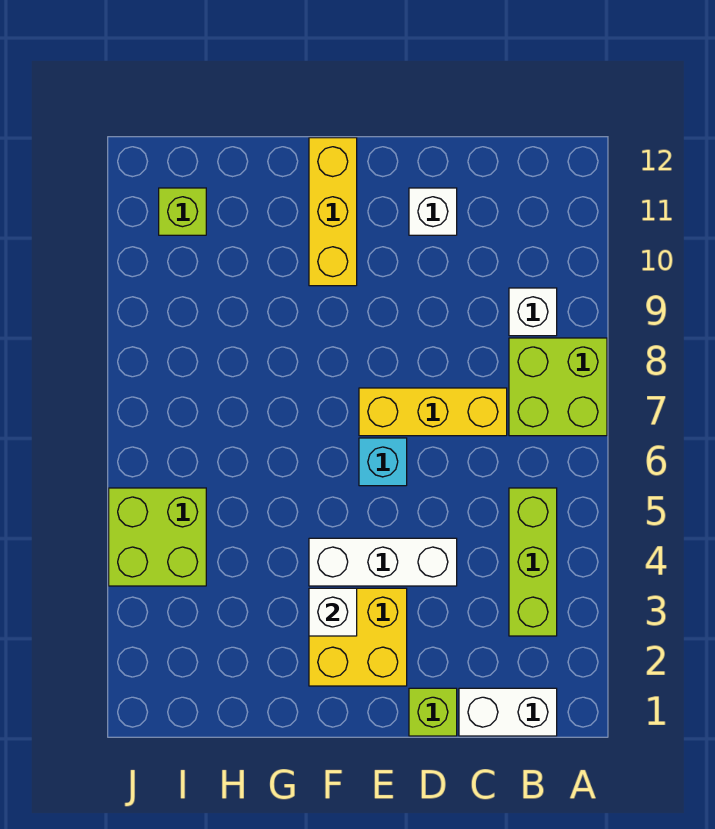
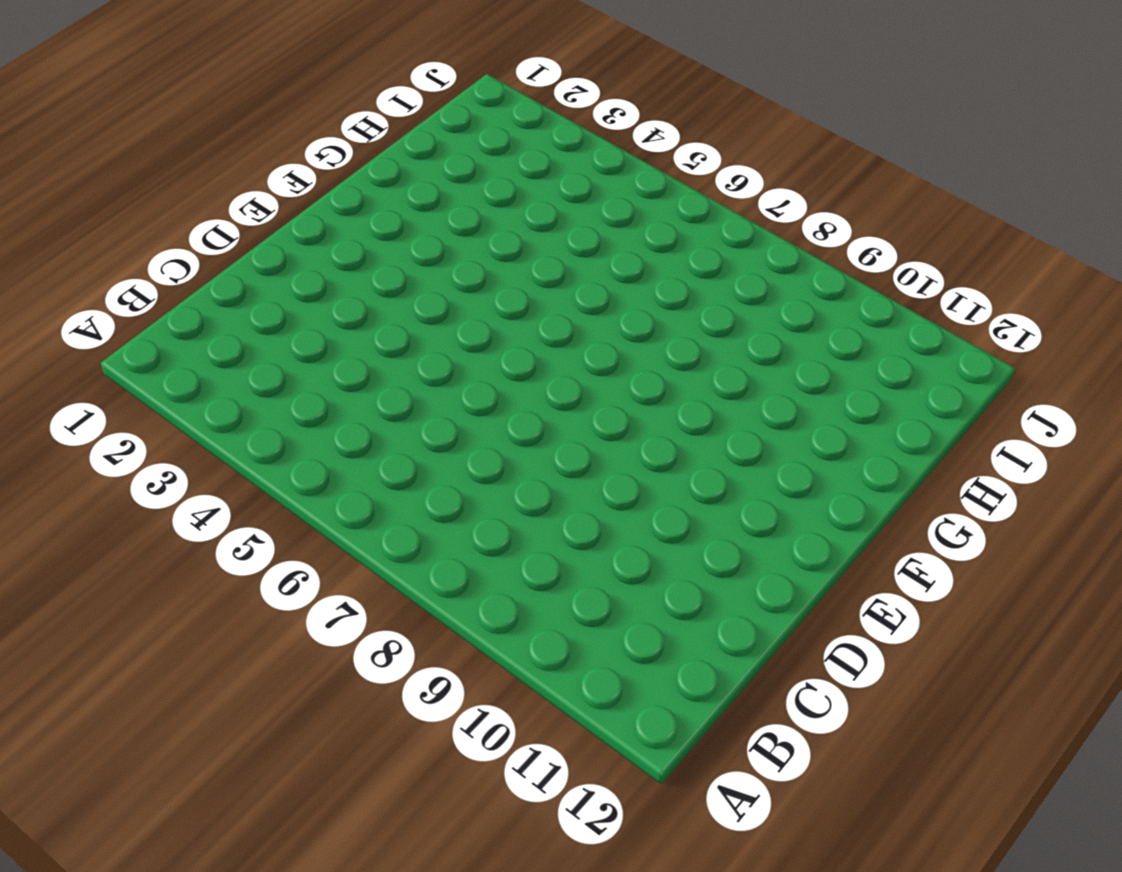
none -> lime 2x2 brick [509,338,607,436]
none -> white 1x2 brick [459,688,557,736]
none -> lime 1x3 brick [509,488,557,636]

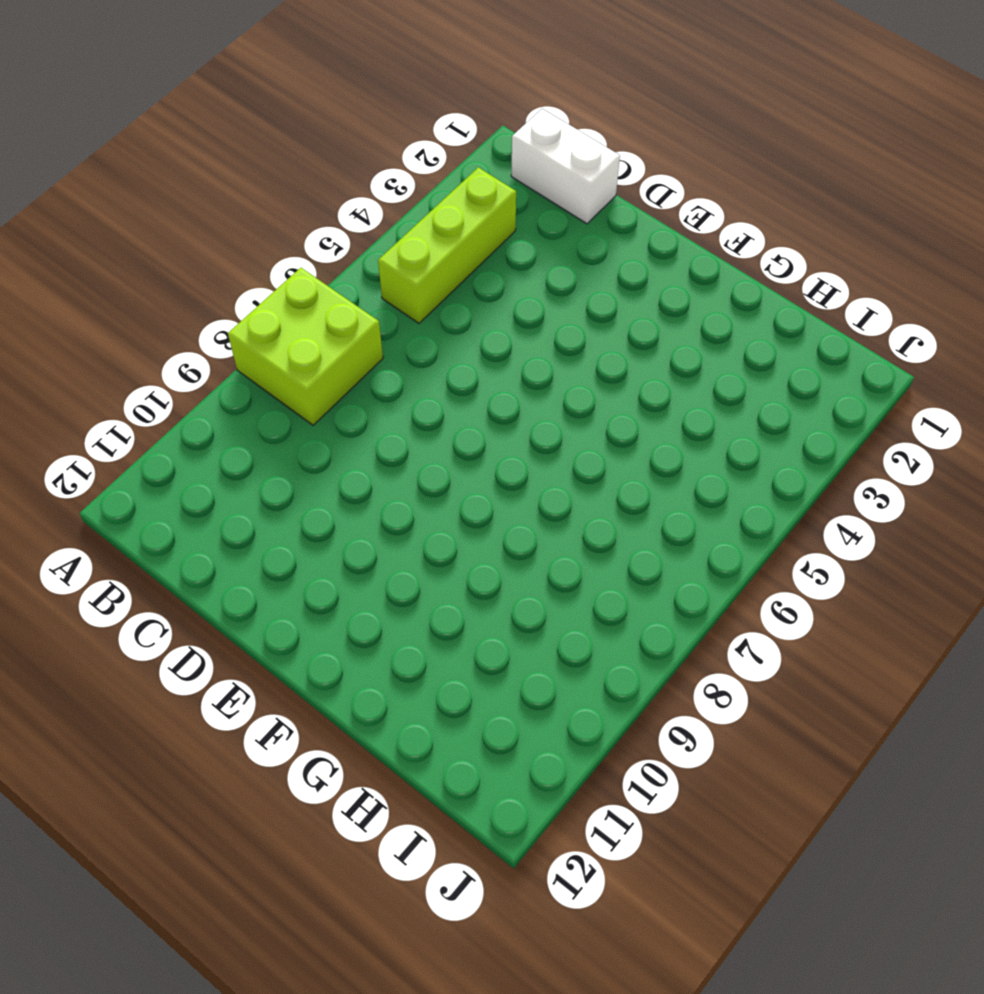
none -> white 1x1 brick [509,288,557,336]
none -> yellow 1x3 brick [359,388,507,436]
none -> lime 1x1 brick [409,688,457,736]

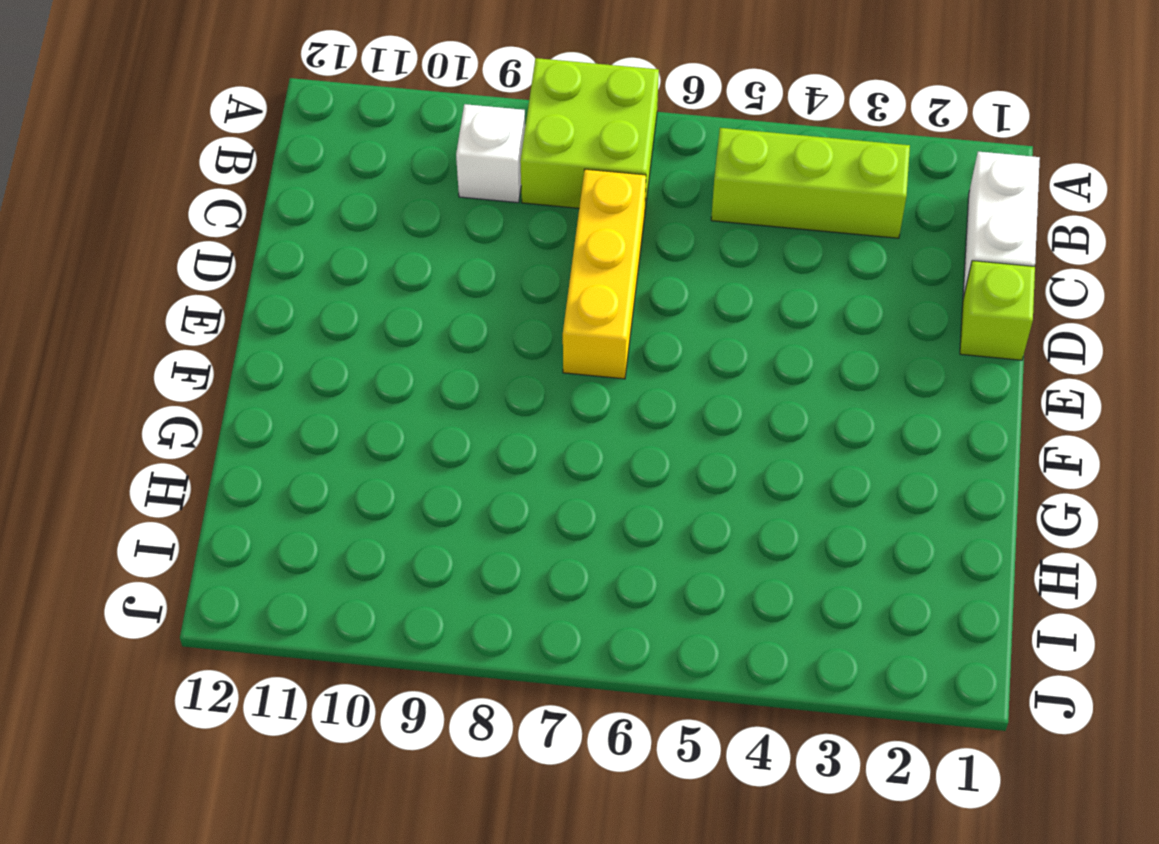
none -> white 1x3 brick [309,538,457,586]
none -> white 1x1 brick [409,188,457,235]
none -> yellow 2x2 brick [309,588,407,686]

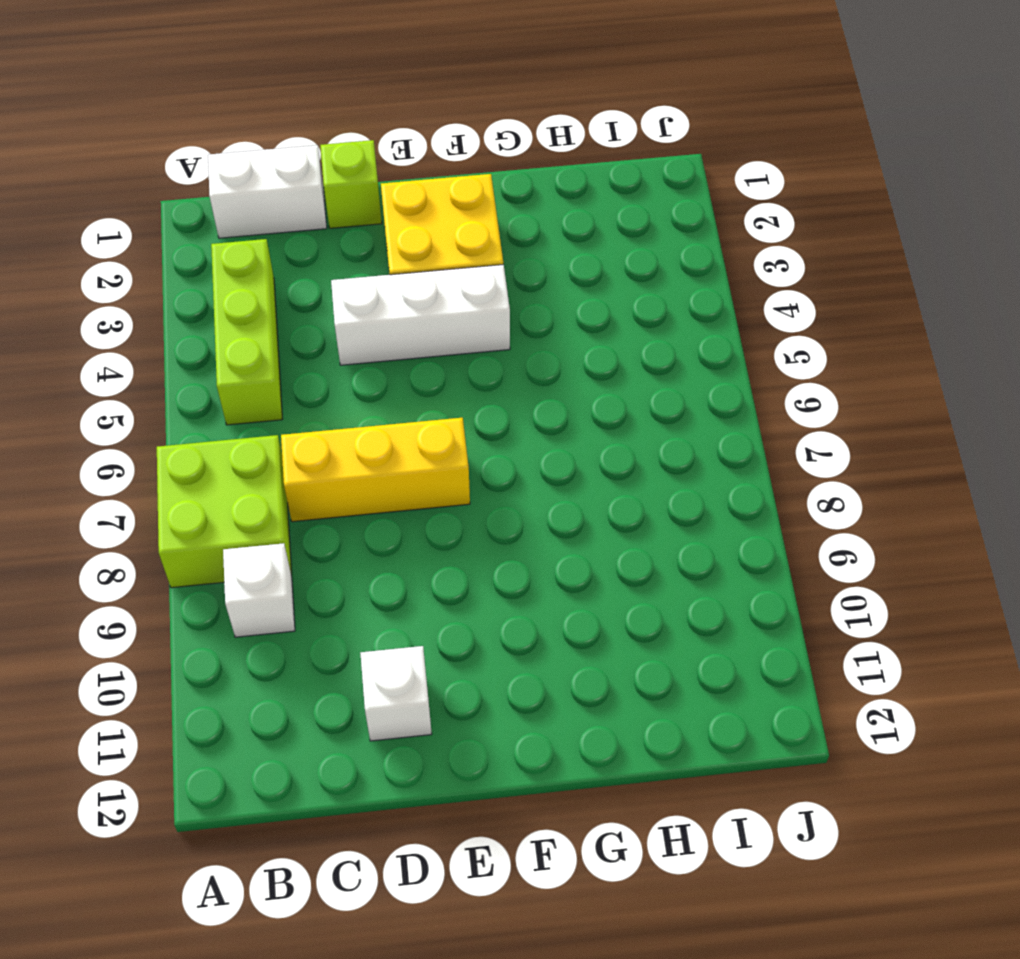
none -> cyan 1x1 brick [359,438,407,486]
none -> yellow 1x3 brick [309,138,357,286]
none -> lime 2x2 brick [109,488,206,586]

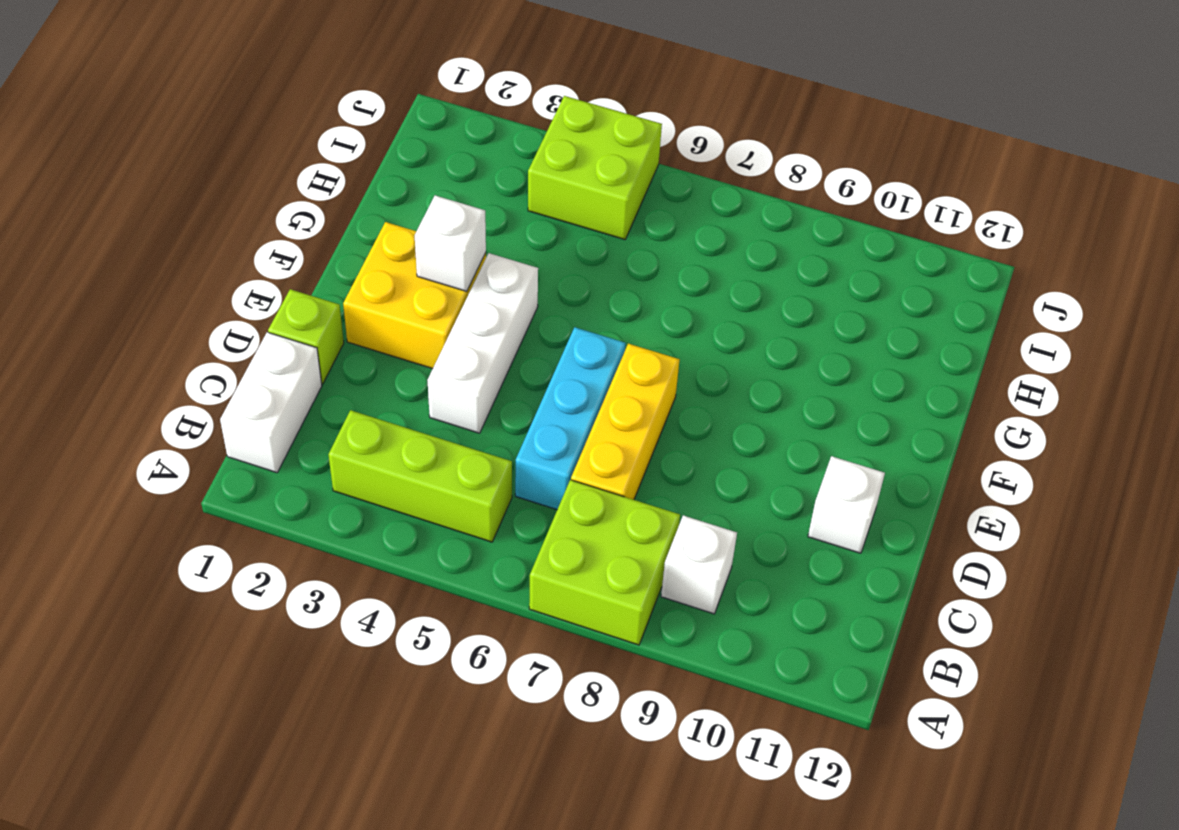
cyan 1x3 brick [515,327,625,510] -> cyan 1x1 brick [359,438,407,486]
none -> yellow 1x3 brick [309,138,357,286]
none -> lime 1x1 brick [159,188,206,235]

